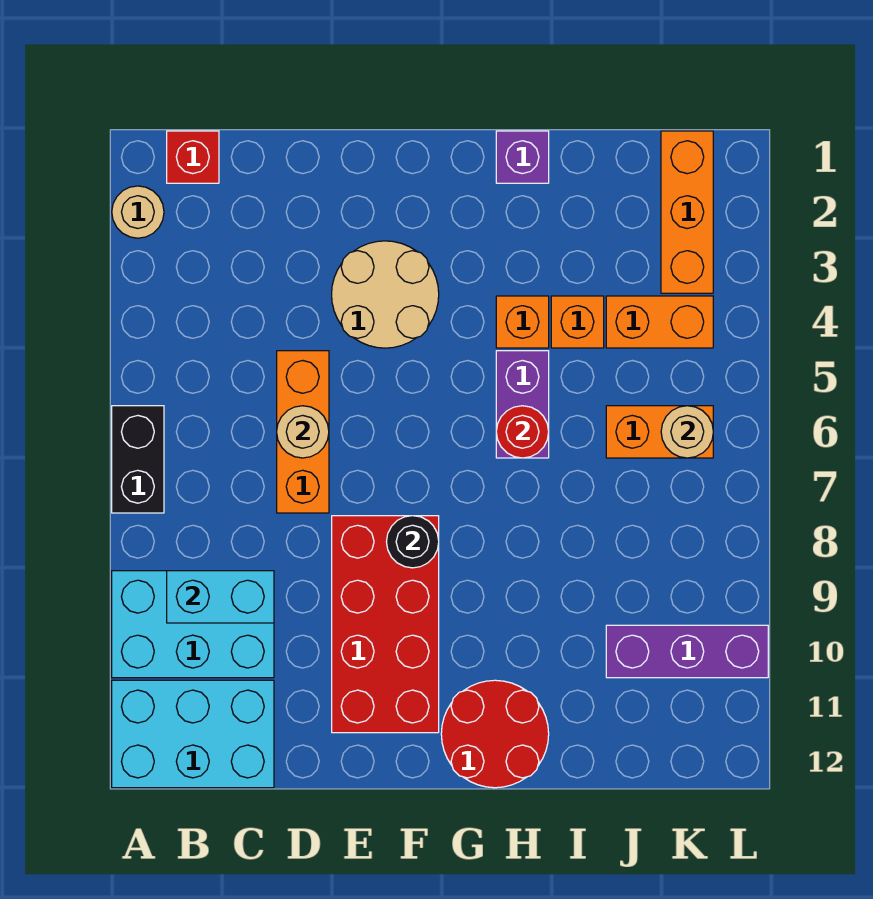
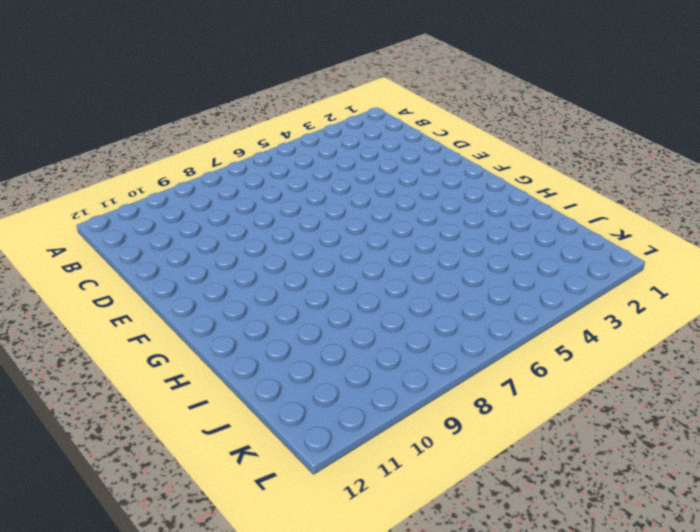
none -> tan 1x1 round brick [112,186,164,238]
none -> black 1x2 brick [112,406,164,513]
none -> cyan 2x3 brick [112,571,274,678]

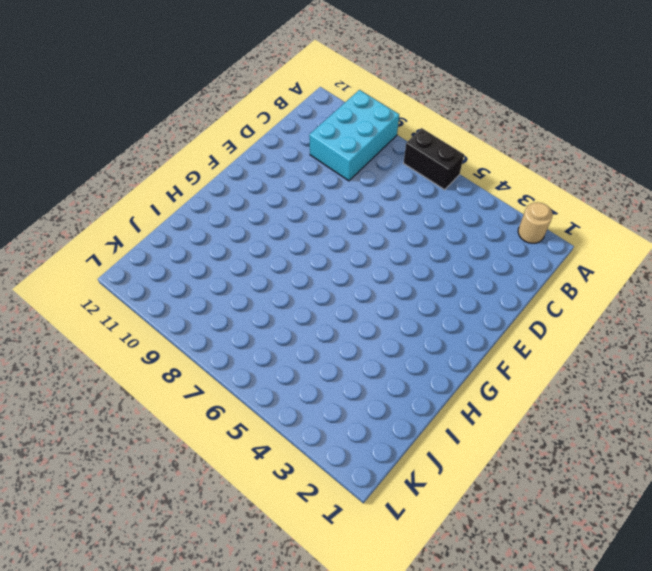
none -> cyan 2x3 brick [112,680,274,788]
none -> red 1x1 brick [167,131,219,183]
none -> orange 1x3 brick [277,351,329,513]

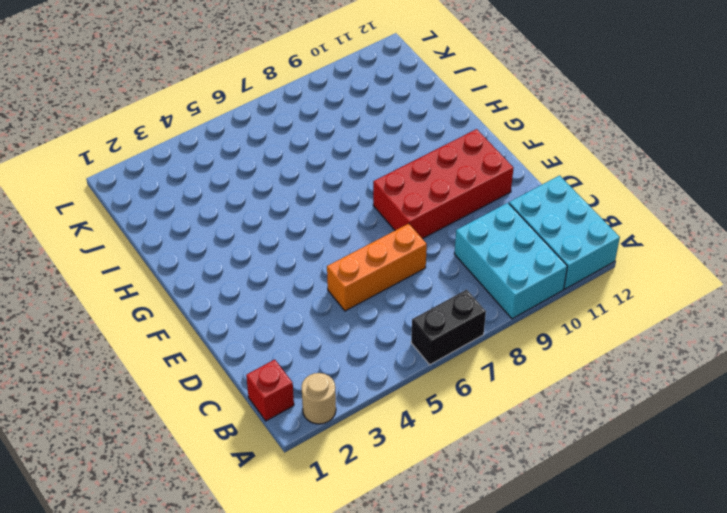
none -> tan 2x2 round brick [332,241,439,348]
none -> red 2x2 round brick [441,680,549,788]
none -> purple 1x1 brick [496,131,549,183]

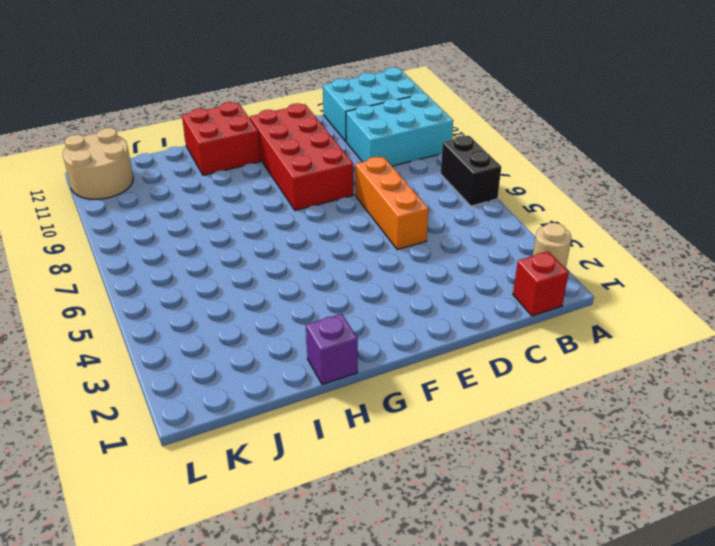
red 2x2 brick [182,102,260,175] -> red 2x2 round brick [441,680,549,788]
tan 2x2 round brick [63,128,133,199] -> tan 2x2 round brick moved to [332,241,439,348]
none -> orange 1x1 brick [496,296,549,348]
none -> purple 1x2 brick [496,351,549,458]
none -> orange 1x1 brick [551,296,604,348]

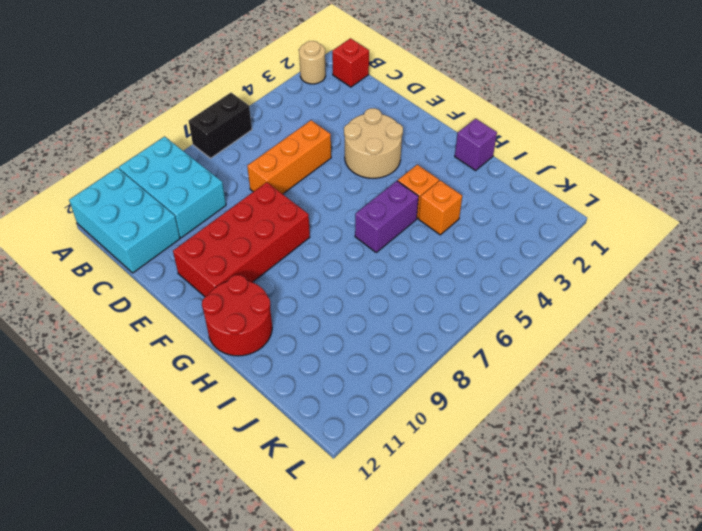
none -> orange 1x2 brick [606,296,713,348]
none -> orange 1x2 brick [606,406,713,458]
none -> purple 1x3 brick [606,625,768,678]

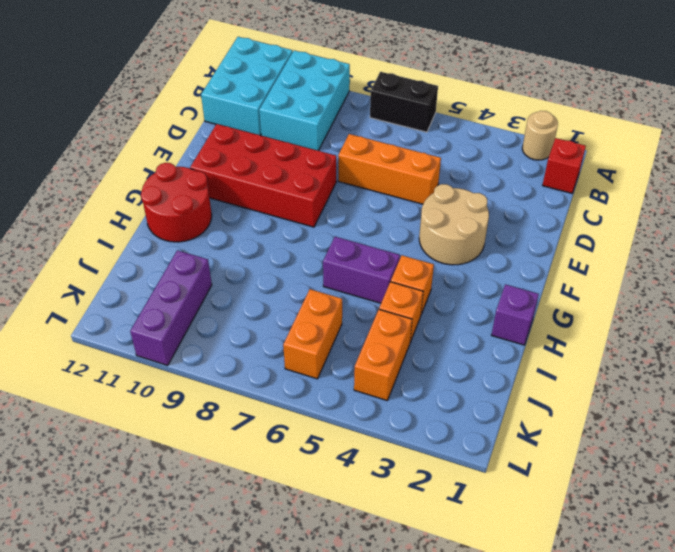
none -> orange 1x3 brick [661,131,713,293]
none -> cyan 1x2 brick [167,571,274,623]
none -> tan 1x1 round brick [277,406,329,458]

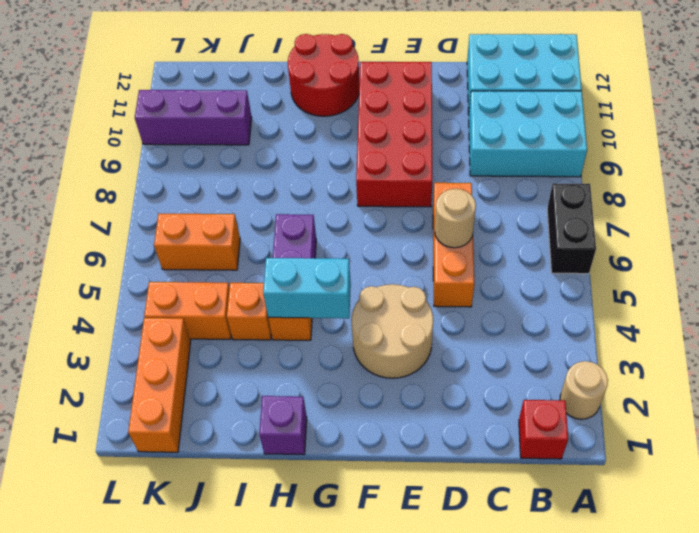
cyan 1x2 brick [263,258,351,318] -> cyan 1x2 brick moved to [167,571,274,623]
none -> black 1x1 round brick [386,516,439,568]
none -> red 1x1 round brick [496,406,549,458]
none -> tan 1x1 round brick [661,406,713,458]

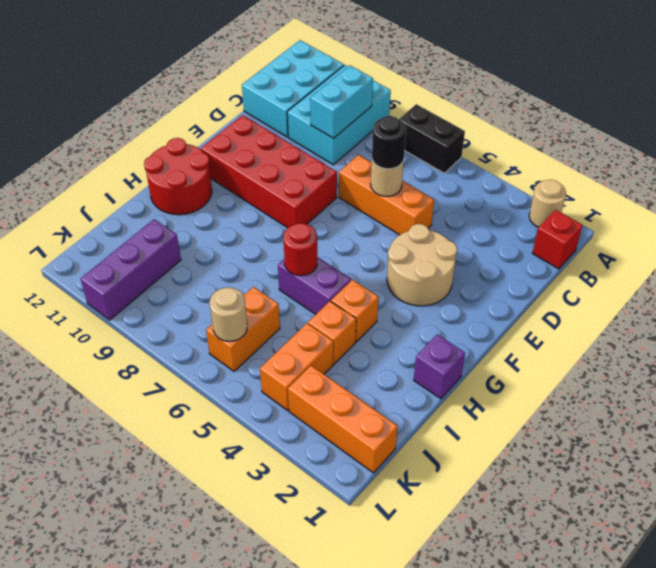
black 1x1 round brick [372,116,406,169] -> black 1x1 round brick moved to [386,516,439,568]

